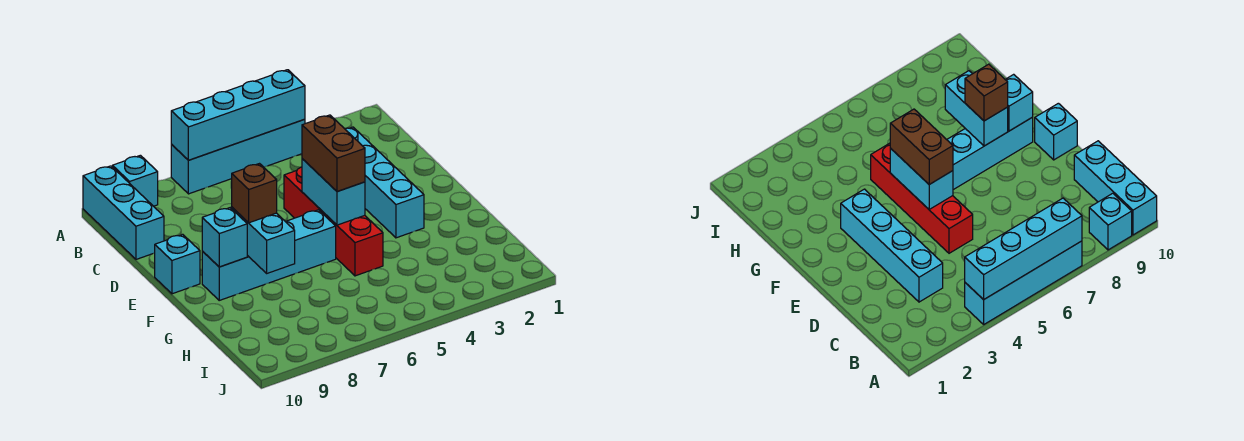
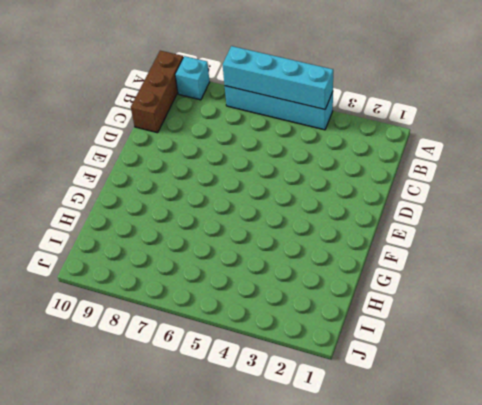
brown 1x3 brick [131,51,183,133] -> cyan 1x3 brick [83,166,164,259]
none -> cyan 1x4 brick [345,127,424,238]
none -> red 1x4 brick [284,167,383,276]
none -> cyan 1x1 brick [155,234,200,294]

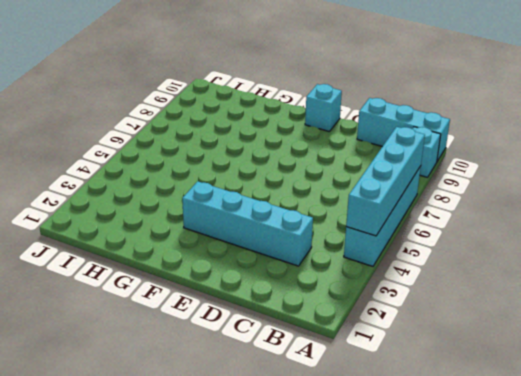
none -> red 1x4 brick [284,167,383,276]
none -> cyan 1x4 brick [202,210,336,300]
none -> cyan 1x2 brick [302,159,365,225]

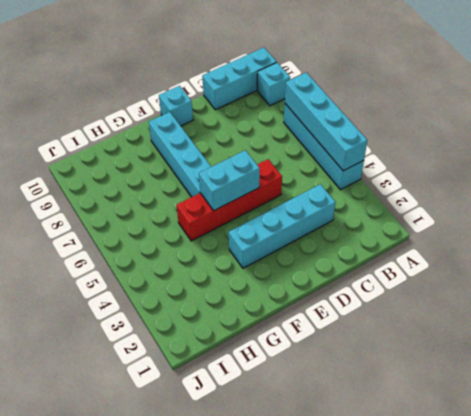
none -> cyan 1x2 brick [232,207,295,273]
none -> cyan 1x1 brick [202,208,247,267]
none -> brown 1x2 brick [302,115,365,192]

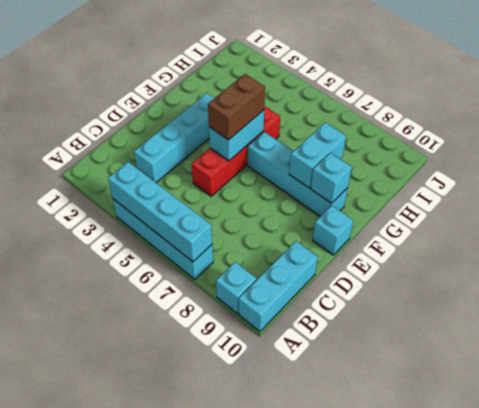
none -> brown 1x1 brick [232,164,277,223]

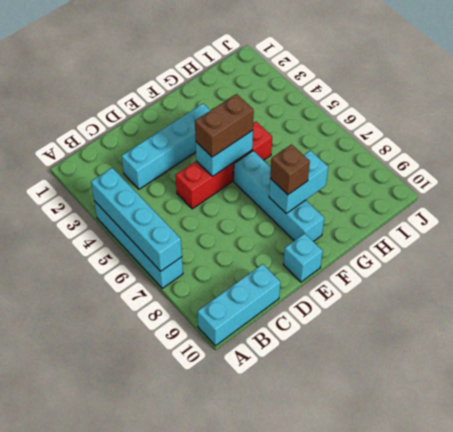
none -> cyan 1x1 brick [113,155,158,206]
none -> cyan 1x1 brick [202,208,247,267]

